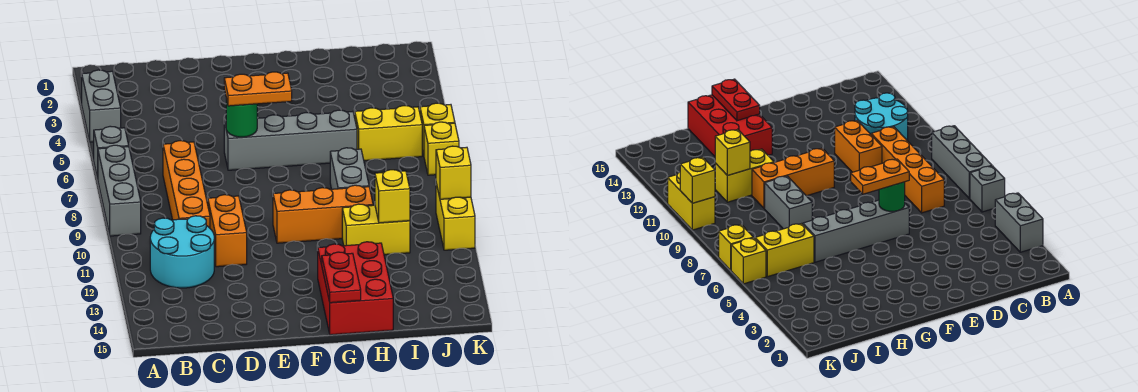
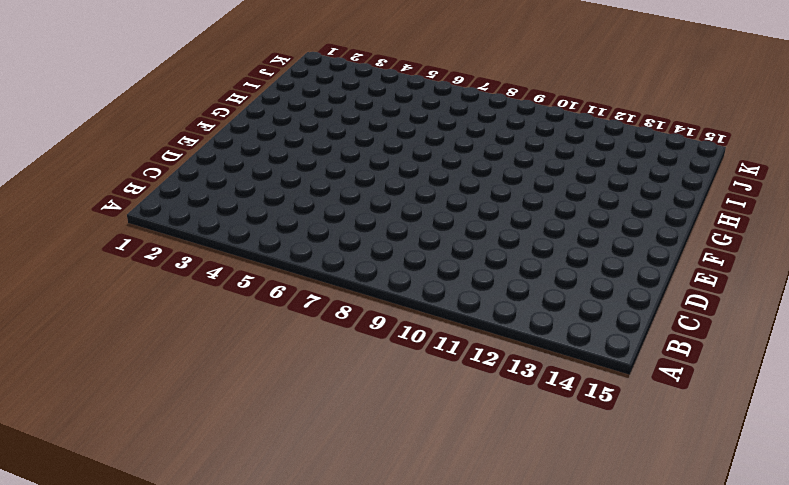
none -> grey 1x2 brick [82,70,121,142]
none -> grey 1x1 brick [94,126,129,179]
none -> grey 1x3 brick [98,145,141,236]

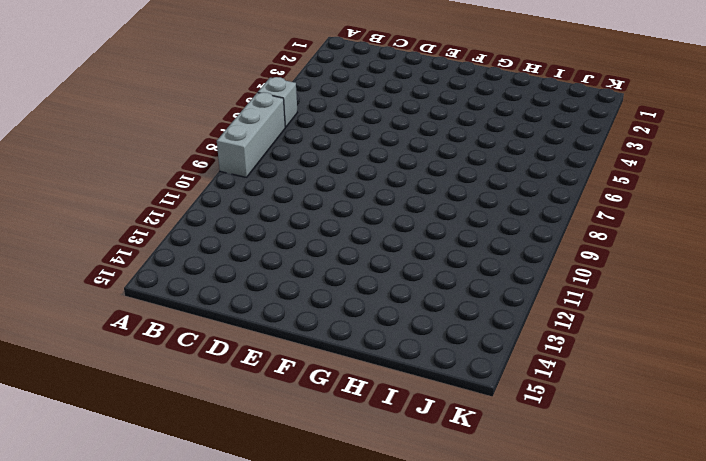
none -> grey 1x2 brick [82,70,121,142]
none -> cyan 2x2 round brick [150,216,214,288]
none -> orange 1x4 brick [163,141,210,228]

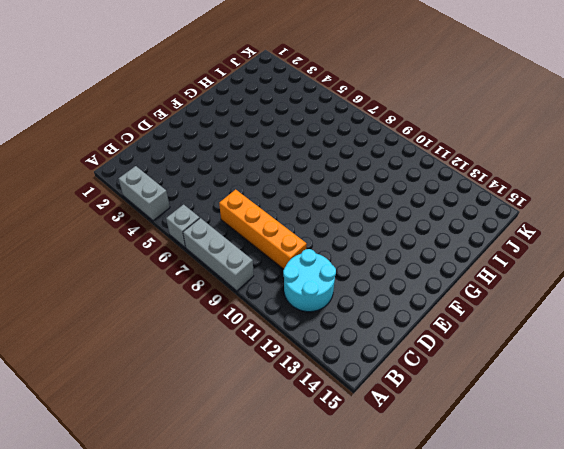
none -> orange 1x2 brick [208,195,247,267]
none -> grey 1x4 brick [224,110,357,170]
none -> orange 1x3 brick [273,185,373,243]

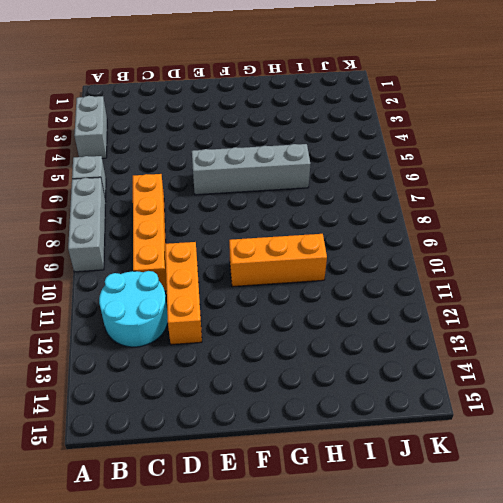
orange 1x3 brick [165,242,202,344] -> orange 1x2 brick [208,195,247,267]
none -> red 2x3 brick [318,242,393,335]
none -> grey 1x2 brick [330,148,369,189]
none -> yellow 1x2 brick [342,204,410,255]

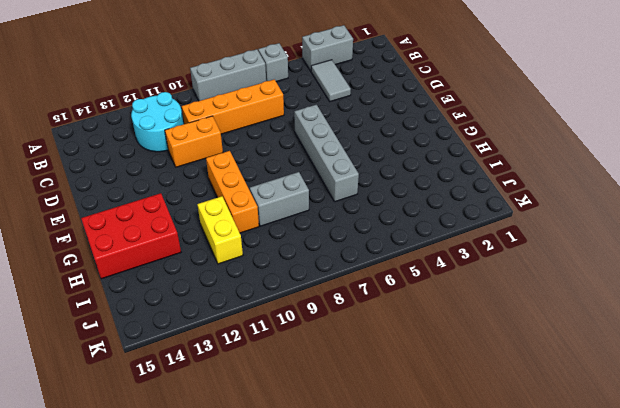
grey 1x2 tile [311,60,351,102] -> none
none -> yellow 1x2 brick [355,105,422,161]
none -> yellow 1x1 brick [420,103,455,155]
none -> yellow 1x1 brick [424,122,459,175]

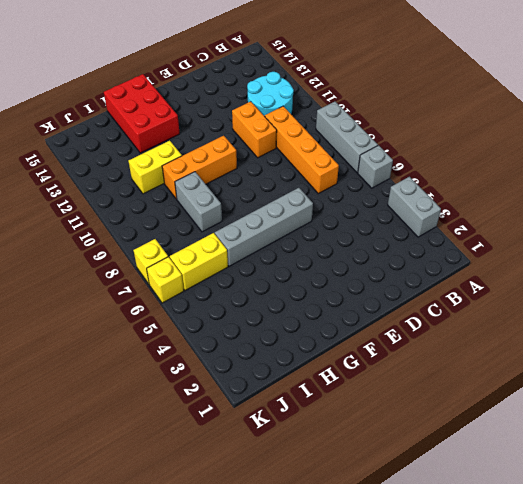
none -> yellow 1x2 brick [436,184,475,250]
none -> green 1x1 round brick [226,99,257,137]
none -> red 1x2 plate [322,252,361,303]

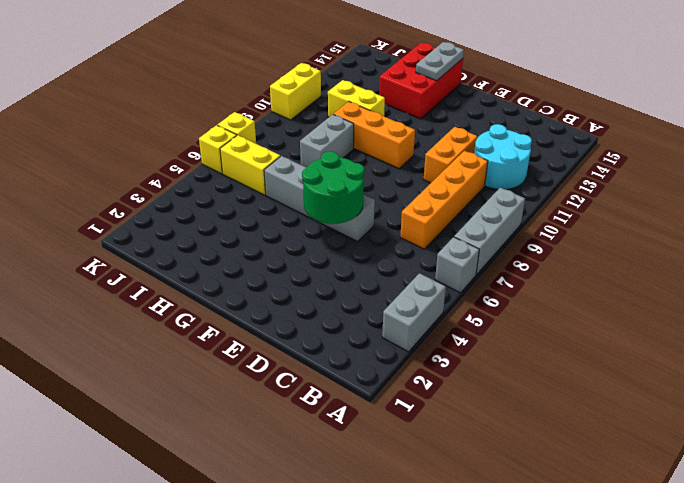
green 2x2 round brick [302,151,364,224] -> green 1x1 round brick [226,99,257,137]
grey 1x2 plate [416,42,464,81] -> red 1x2 plate [322,252,361,303]
none -> yellow 1x1 brick [375,170,410,223]
none -> yellow 1x1 brick [436,146,471,199]
none -> orange 1x2 plate [224,72,292,106]

